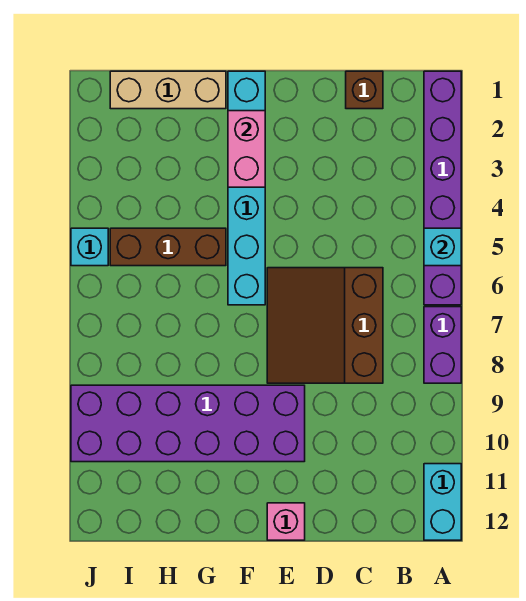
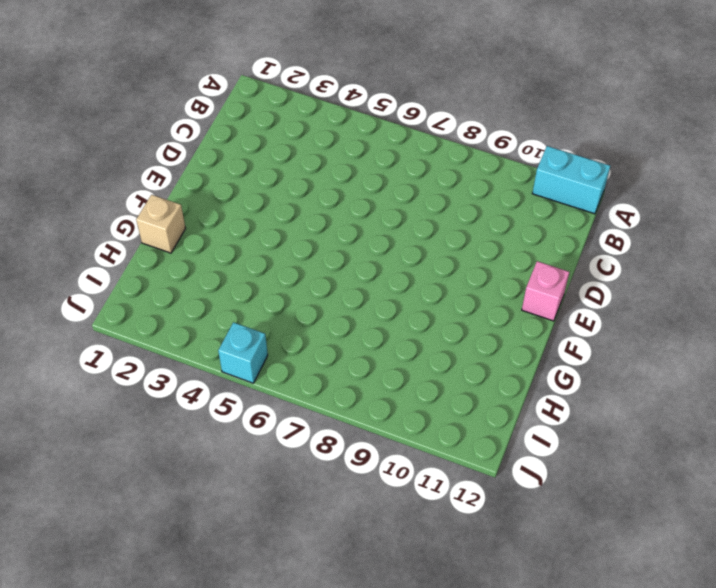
tan 1x1 brick [136,195,186,253] -> tan 1x3 brick [110,71,226,109]
none -> purple 1x6 brick [424,71,461,305]
none -> purple 1x2 brick [424,307,461,383]
none -> brown 1x1 brick [346,71,383,109]

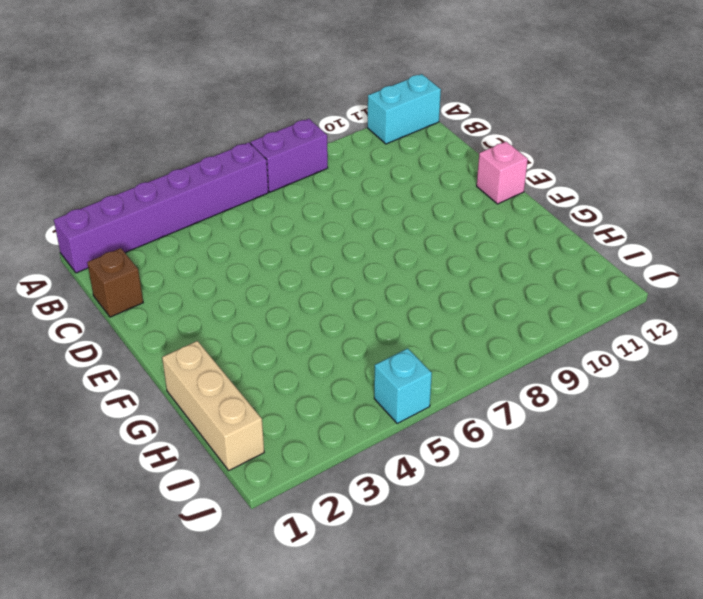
none -> brown 3x3 slope [267,268,383,383]
none -> purple 2x6 brick [71,385,305,462]
none -> cyan 1x6 brick [228,71,265,305]

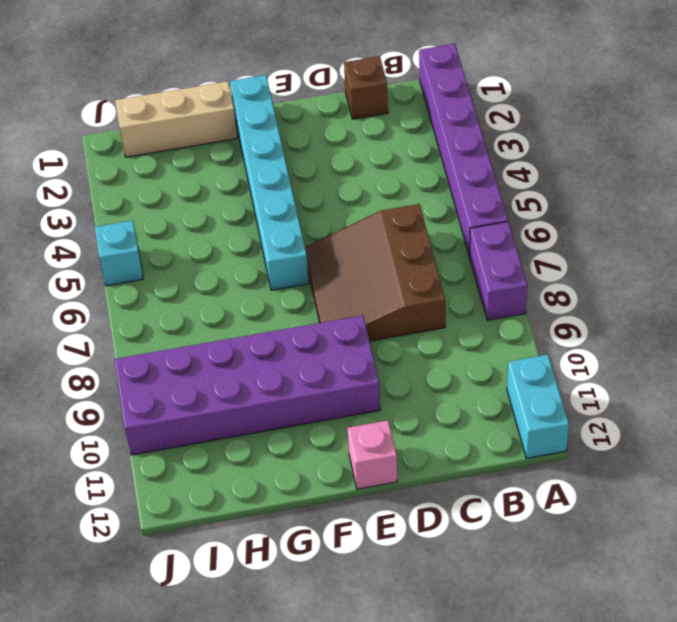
none -> brown 1x3 brick [110,228,226,266]
none -> cyan 1x1 brick [424,228,461,266]
none -> pink 1x2 brick [228,111,265,187]

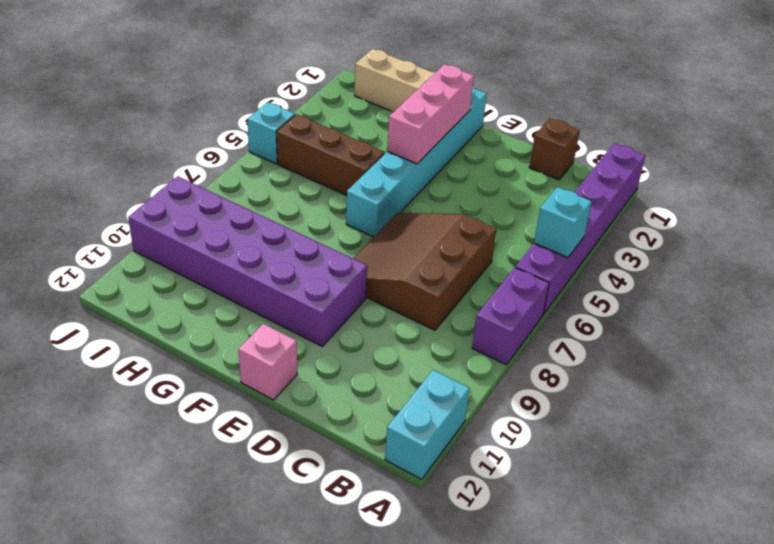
pink 1x3 brick [387,64,474,164] -> pink 1x2 brick [228,111,265,187]

